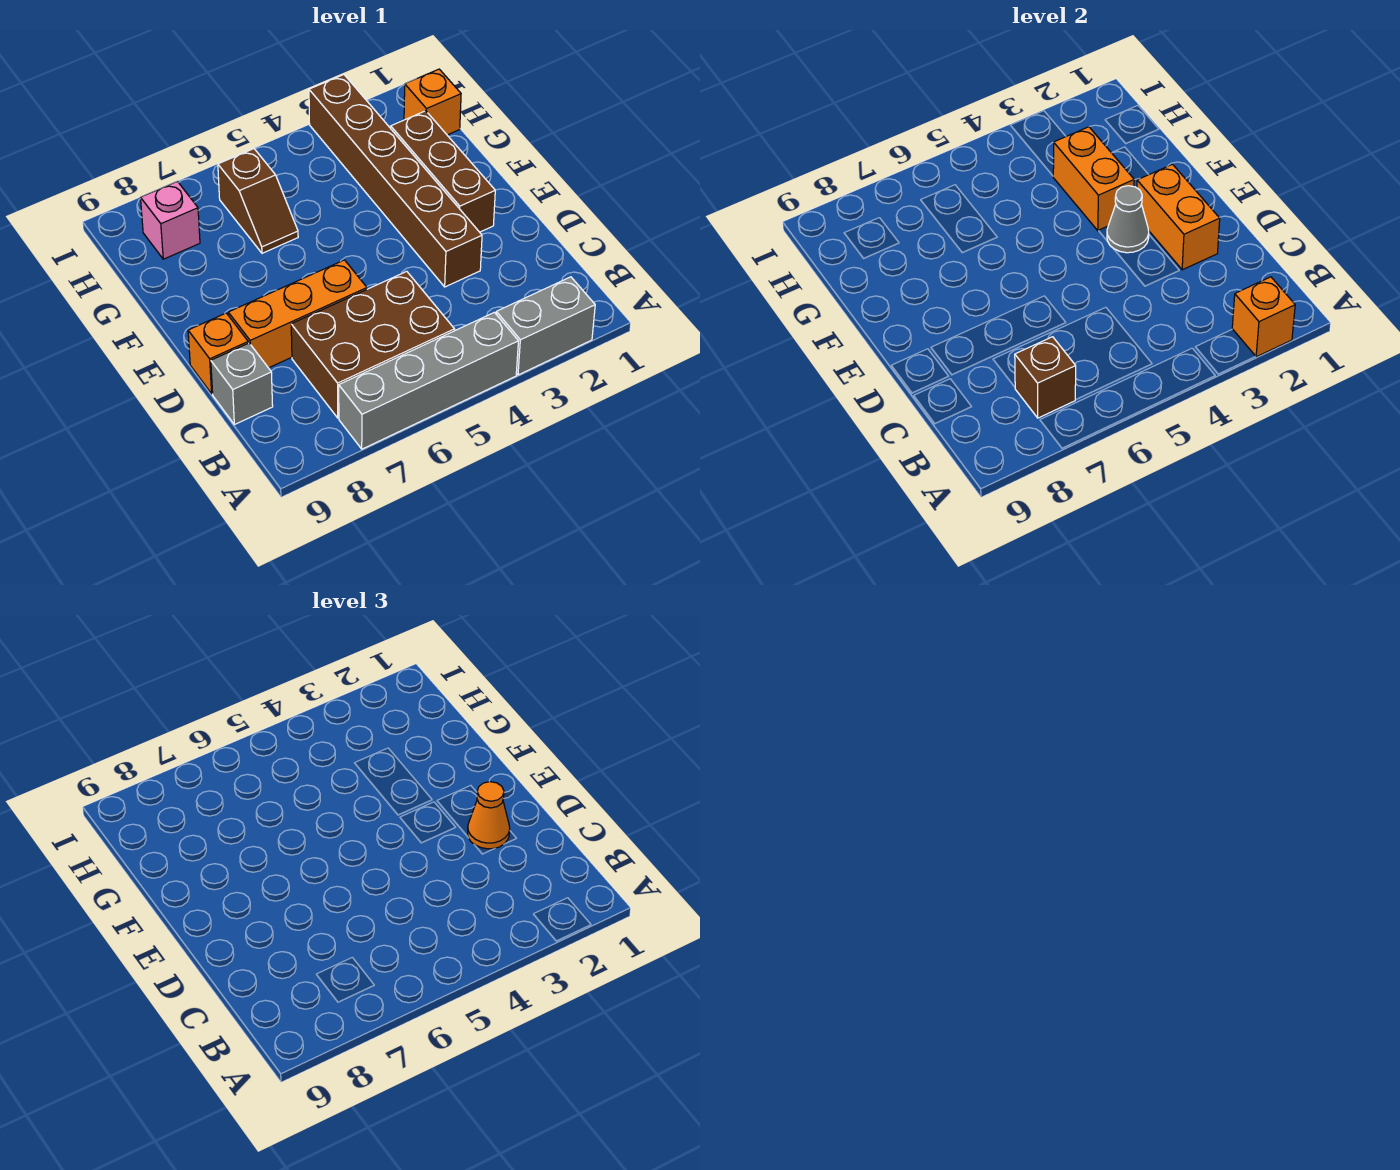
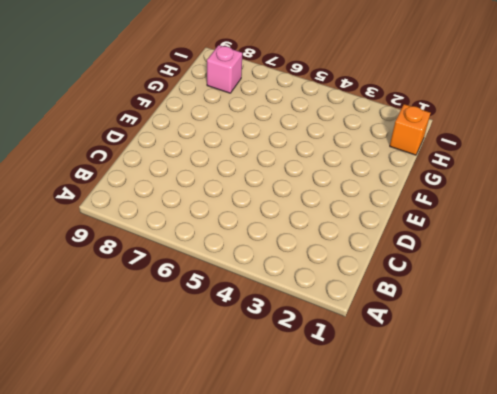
none -> grey 1x2 brick [496,277,595,375]
none -> grey 1x4 brick [339,312,518,449]
none -> brown 2x3 brick [291,271,454,418]

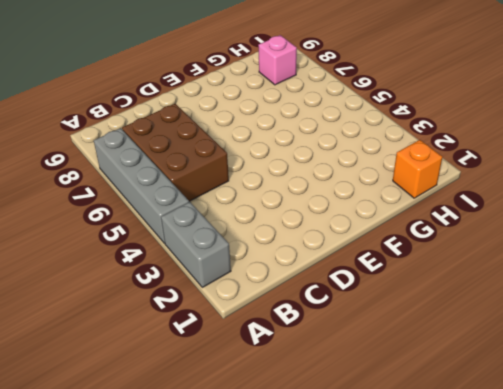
none -> grey 1x1 brick [211,343,273,425]
none -> brown 1x6 brick [309,75,482,287]
none -> orange 1x3 brick [228,260,367,368]

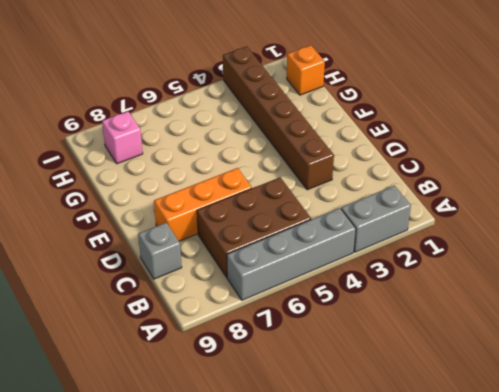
none -> orange 1x1 brick [188,313,248,394]
none -> brown 1x3 brick [391,111,495,232]
none -> brown 1x2 slope [218,149,298,253]

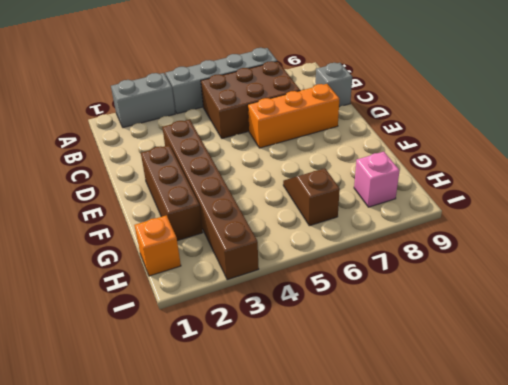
none -> orange 1x1 brick [188,313,248,394]
none -> orange 1x1 brick [1232,277,1295,357]
none -> brown 1x1 brick [1015,337,1076,418]

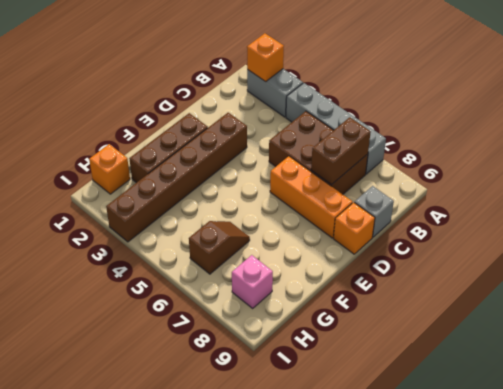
brown 1x2 brick [311,117,371,185] -> brown 1x1 brick [1015,337,1076,418]
none -> orange 1x2 brick [1137,164,1220,270]
none -> grey 1x1 cone [1107,186,1149,253]
none -> orange 1x2 brick [1053,127,1134,231]

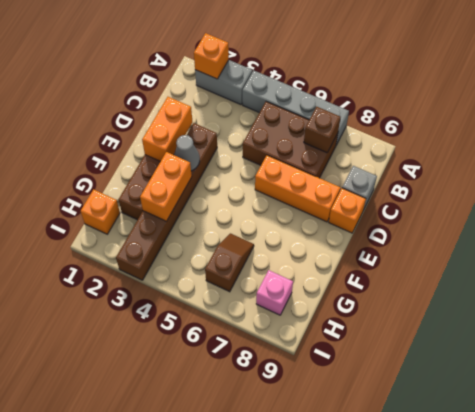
none -> orange 1x1 cone [468,782,510,849]

